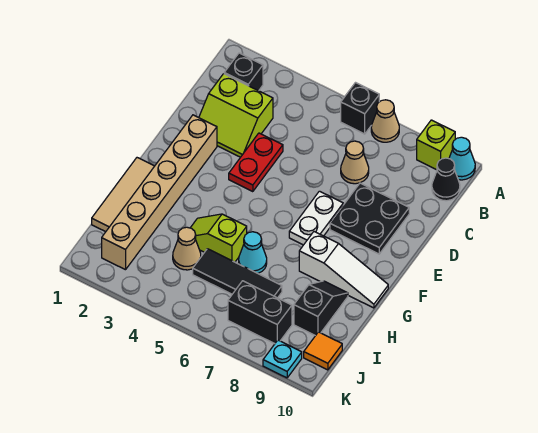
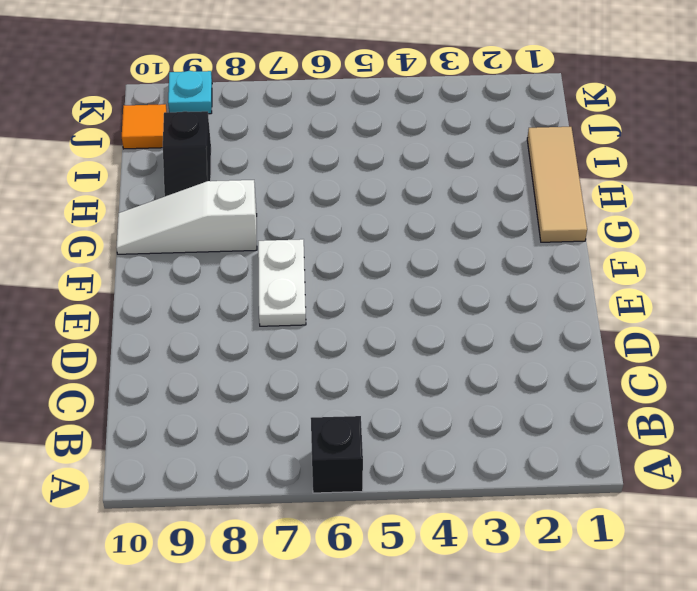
none -> tan 1x1 cone [371,100,399,142]
none -> lime 1x1 brick [417,120,455,170]
none -> cyan 1x1 cone [449,137,475,180]

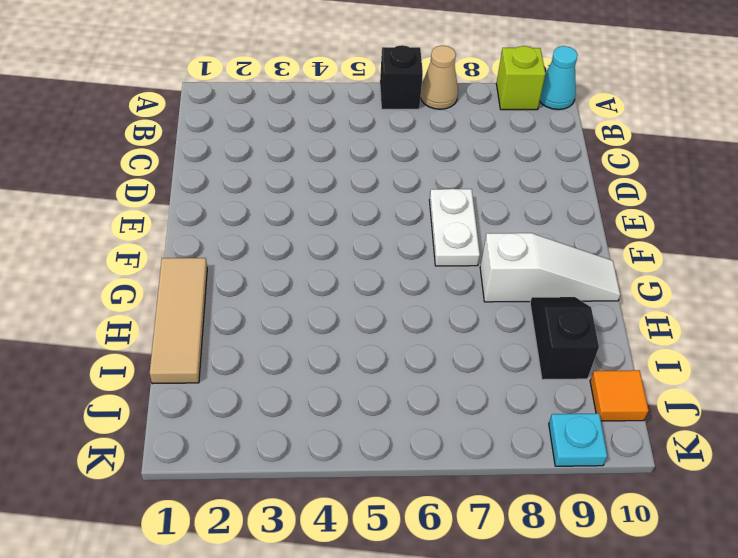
none -> black 1x1 brick [224,53,263,91]
none -> black 1x1 cone [432,158,460,201]
none -> lime 2x2 slope [199,74,273,157]

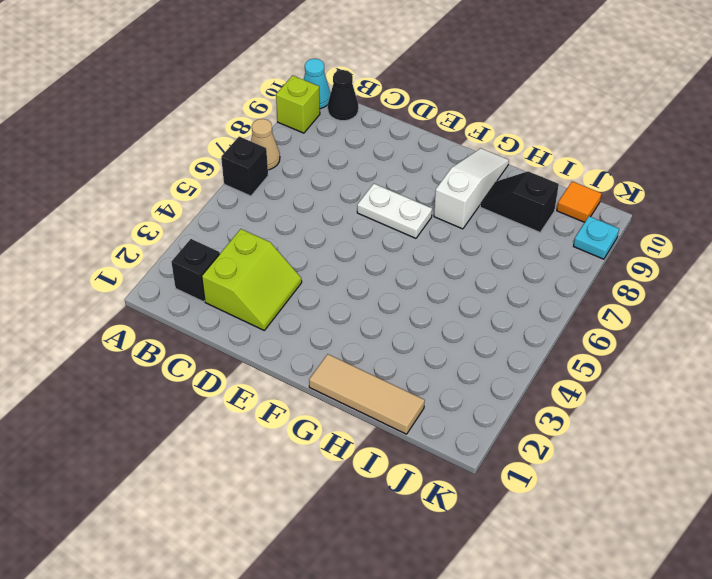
none -> tan 1x1 cone [341,141,369,184]
none -> red 1x2 plate [229,133,283,192]
none -> black 2x2 plate [330,183,409,254]

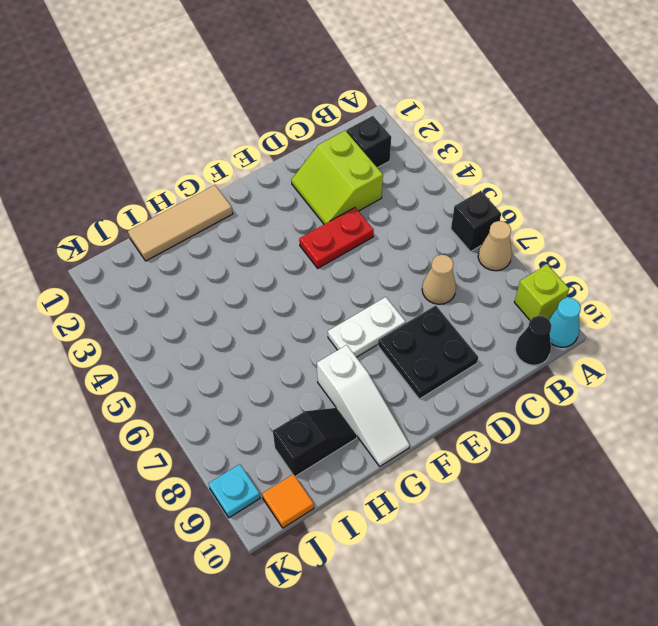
none -> tan 1x6 brick [102,115,217,270]
none -> lime 1x2 slope [191,214,247,262]
none -> cyan 1x1 cone [239,232,267,273]

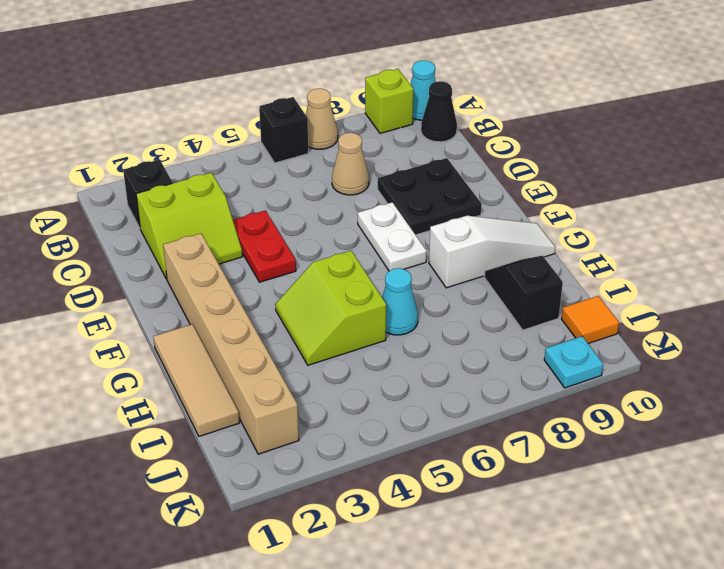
lime 2x2 slope [275,251,386,365] -> lime 1x2 slope [191,214,247,262]
none -> tan 1x1 cone [173,227,201,270]
none -> black 1x3 tile [193,249,282,298]
none -> black 1x2 brick [228,281,292,344]

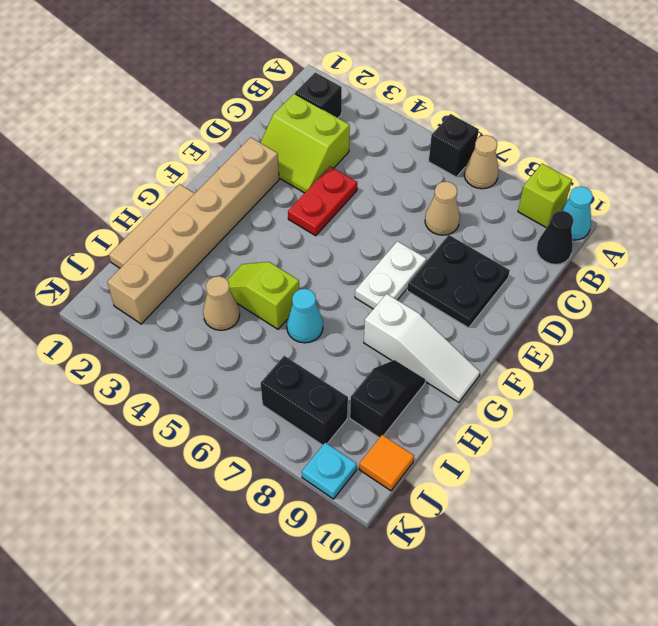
none -> black 1x3 tile [193,249,282,298]

